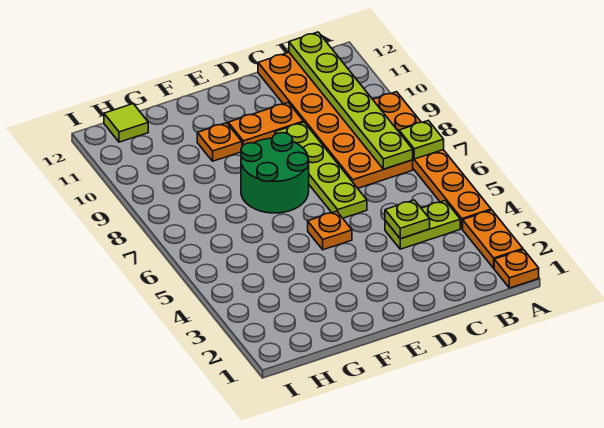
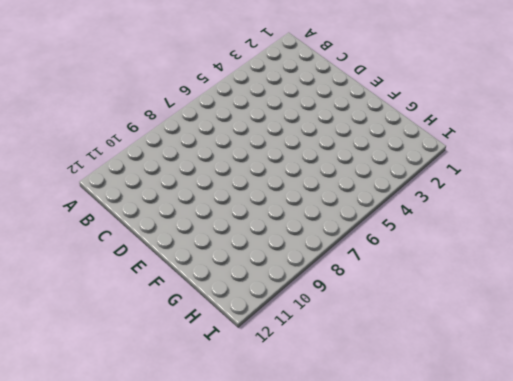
none -> orange 1x1 plate [494,250,539,288]
none -> orange 1x2 plate [463,210,523,268]
none -> orange 1x6 plate [373,92,491,229]

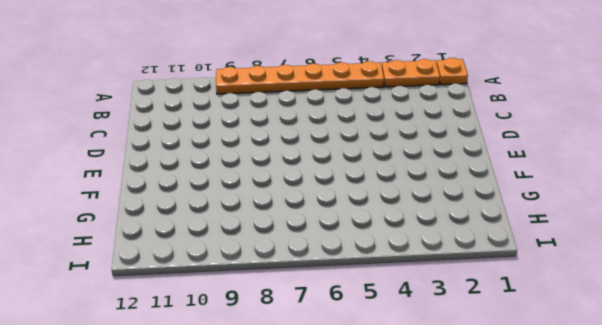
none -> lime 1x2 plate [385,201,460,249]
none -> orange 2x6 plate [258,52,413,188]
none -> lime 1x4 plate [275,122,367,218]

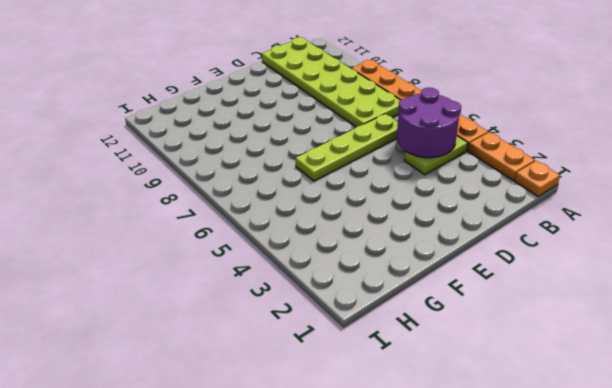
purple 2x2 round brick [397,88,461,158] -> lime 1x1 plate [385,200,430,239]
lime 2x6 plate [262,37,400,127] -> orange 2x6 plate [258,52,413,188]
lime 1x4 plate [296,114,398,181] -> lime 1x4 plate turned to [275,122,367,218]
none -> orange 1x2 plate [228,103,303,146]
none -> orange 1x1 plate [308,211,352,250]
none -> green 2x2 round brick [241,133,309,213]

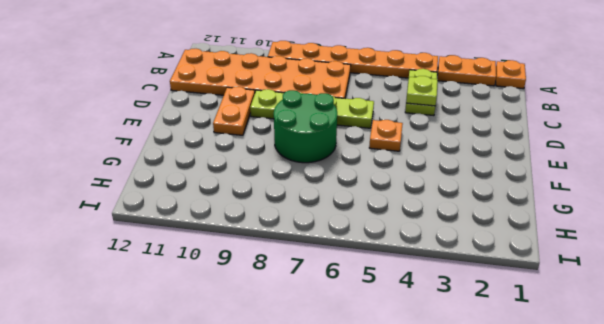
none -> orange 1x1 plate [197,123,242,161]
none -> lime 1x1 tile [104,104,148,142]
none -> lime 1x1 plate [399,121,444,159]

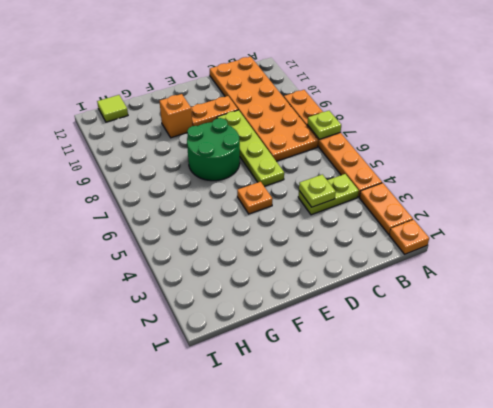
orange 1x1 brick [159,94,193,138] -> orange 1x1 plate [197,123,242,161]
none -> lime 1x6 plate [289,32,413,169]

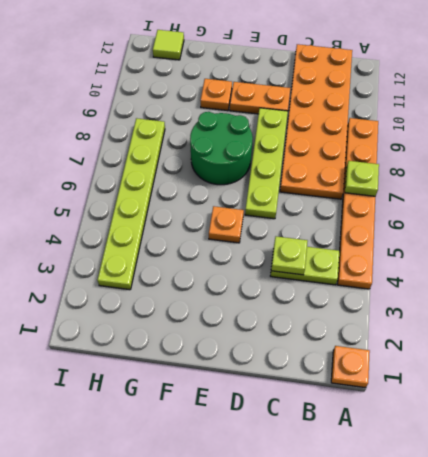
lime 1x6 plate [97,118,165,290] -> lime 1x6 plate moved to [289,32,413,169]
none -> orange 1x2 plate [463,210,523,268]

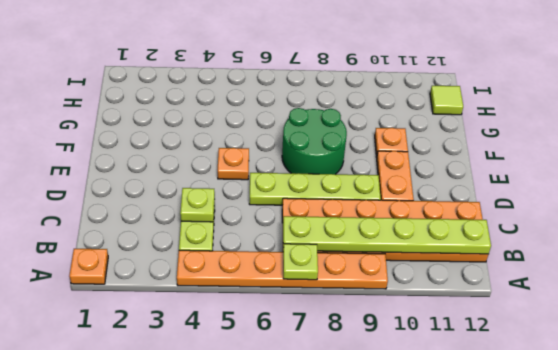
none -> orange 1x2 plate [463,210,523,268]

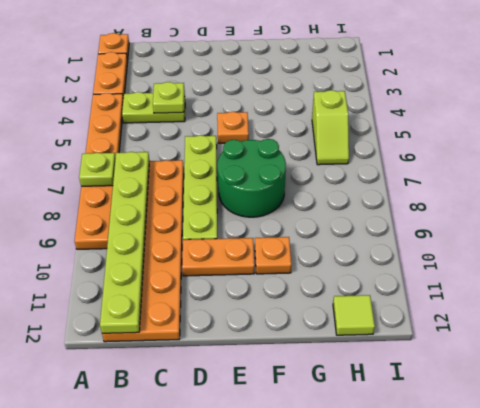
lime 1x2 slope [312,90,349,165] -> none

